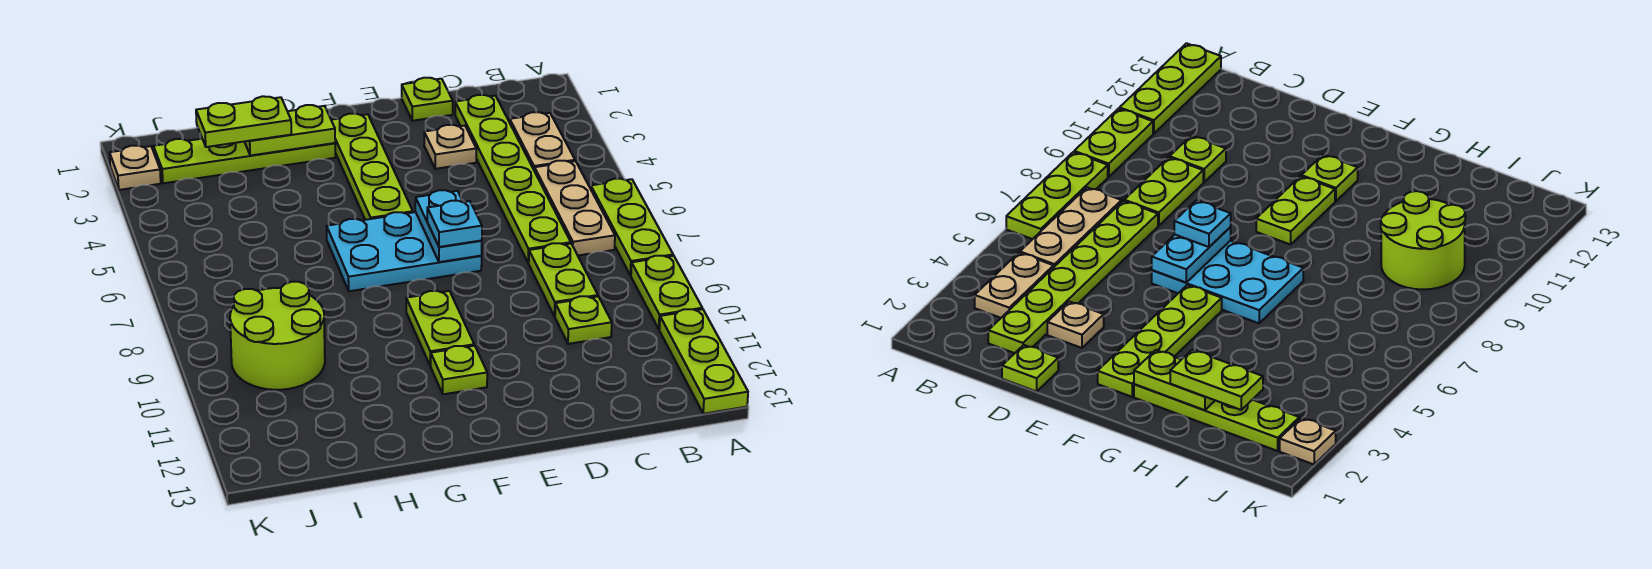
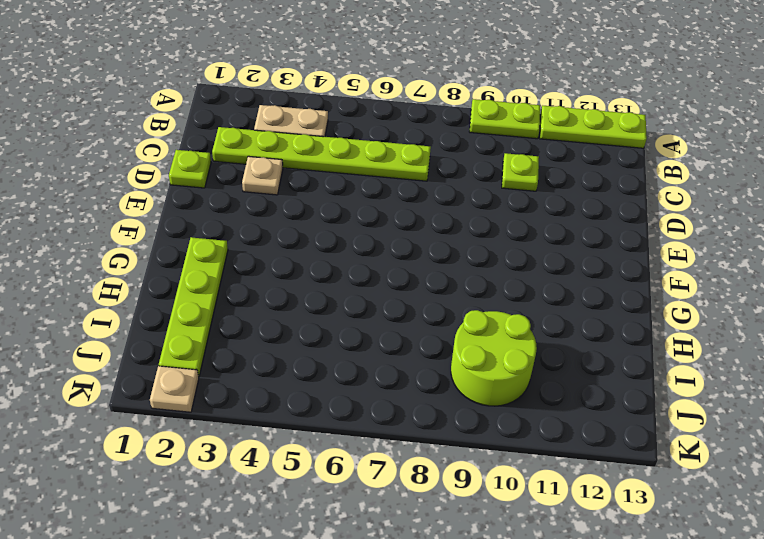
none -> lime 1x3 plate [591,179,673,276]
none -> tan 1x3 plate [535,161,615,255]
none -> lime 1x2 plate [529,243,598,316]

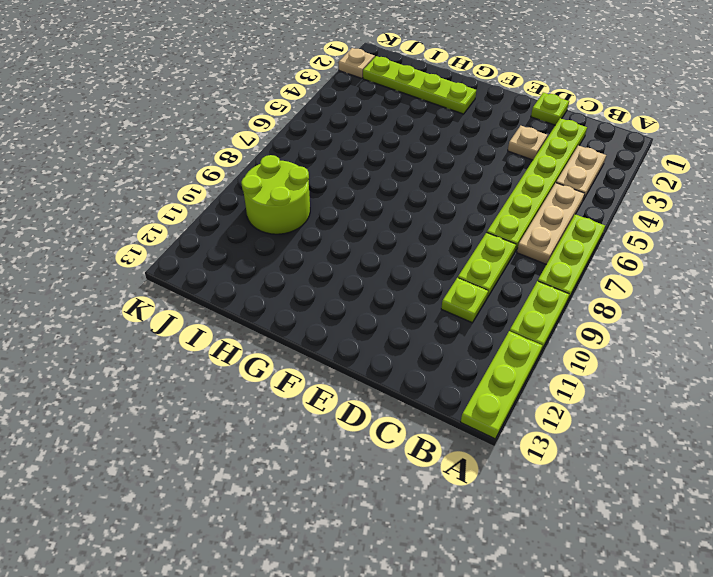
none -> cyan 2x3 plate [327,212,482,291]
none -> lime 1x4 plate [331,114,413,220]
none -> lime 1x2 plate [406,291,474,366]

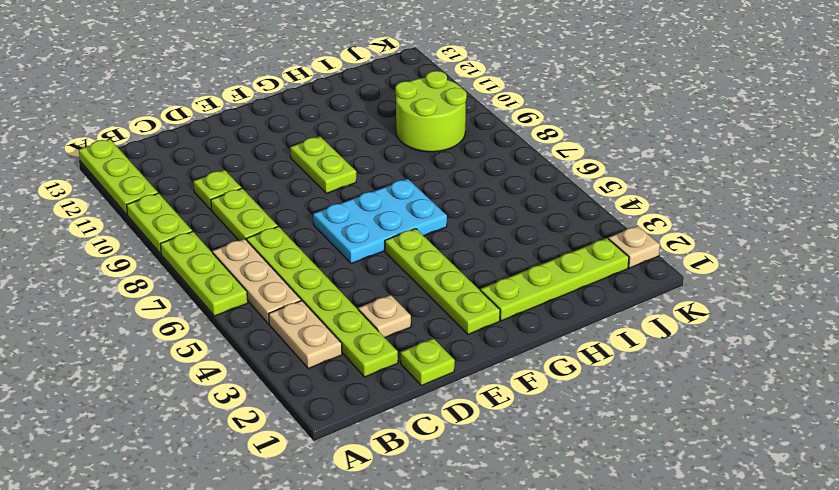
none -> lime 1x1 plate [431,346,487,394]
none -> cyan 1x2 plate [415,190,482,262]
none -> lime 1x2 plate [244,105,335,156]

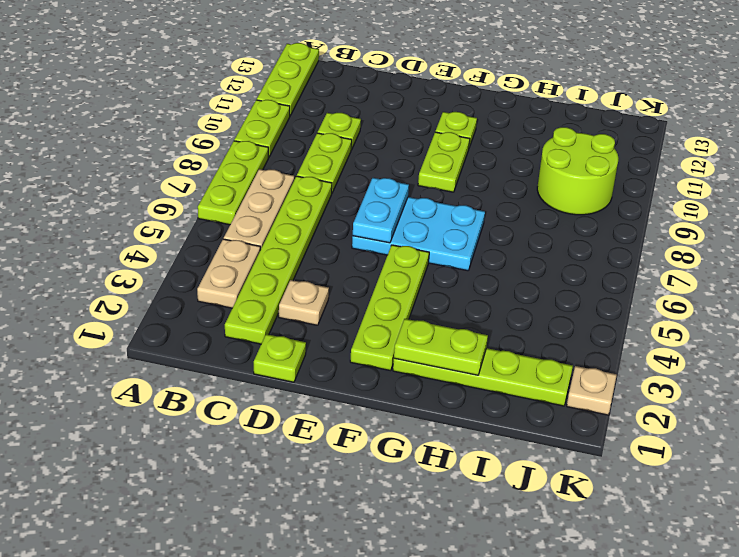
none -> cyan 1x1 plate [427,200,482,247]
none -> lime 1x2 plate [196,96,291,147]

